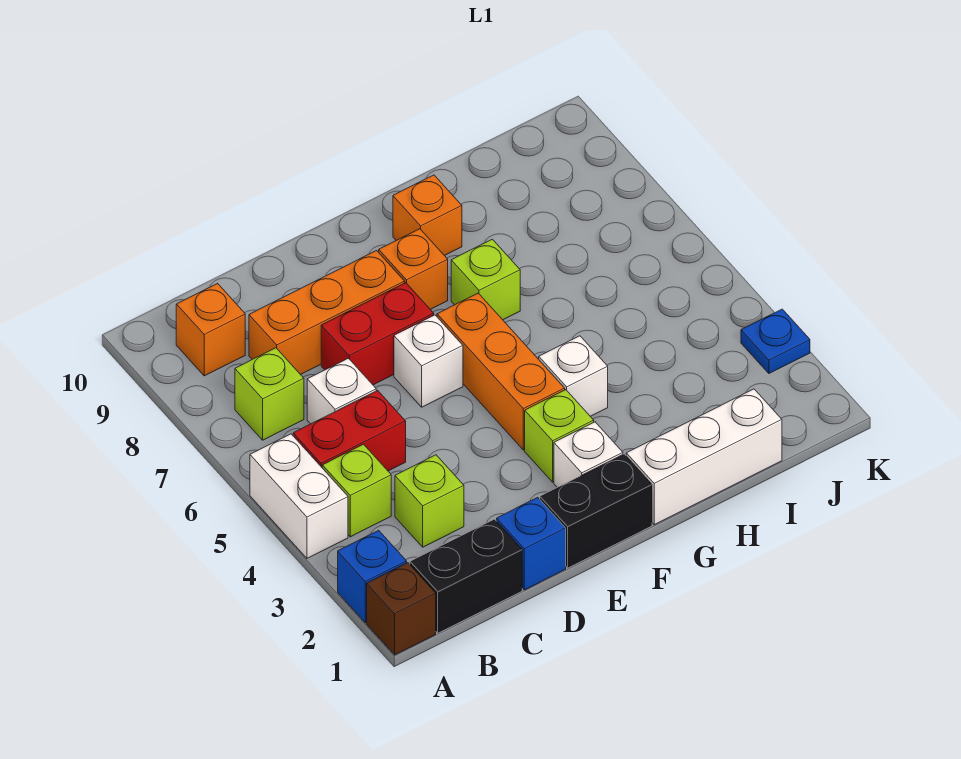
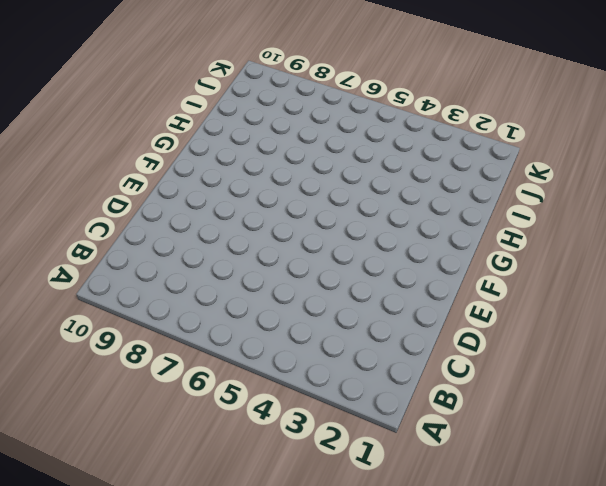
none -> brown 1x1 brick [367,563,436,655]
none -> blue 1x1 brick [338,530,407,623]
none -> white 1x2 brick [250,434,348,558]

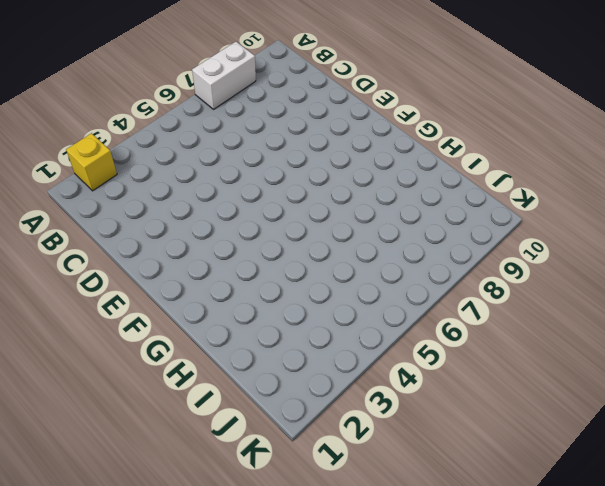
yellow 1x1 brick [66,133,117,191] -> blue 1x1 brick [338,530,407,623]
white 1x2 brick [192,42,256,109] -> white 1x2 brick moved to [250,434,348,558]
none -> brown 1x1 brick [367,563,436,655]
none -> black 1x2 brick [410,519,522,633]
none -> lime 1x1 brick [322,444,391,537]

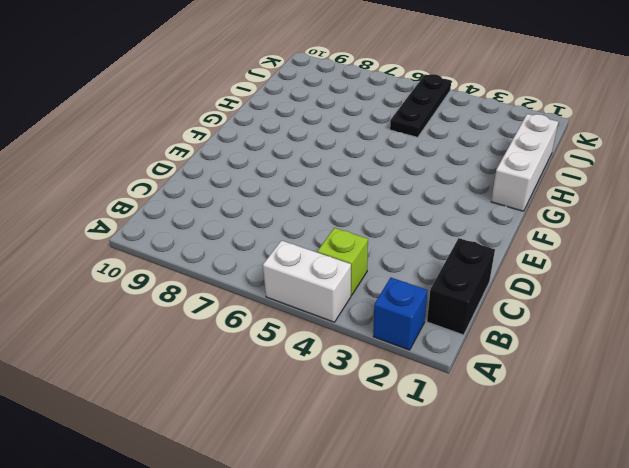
black 1x3 plate [390,74,451,137] -> none
none -> brown 1x1 brick [367,563,436,655]
none -> red 1x2 brick [293,390,406,471]
none -> lime 1x1 brick [235,348,304,440]

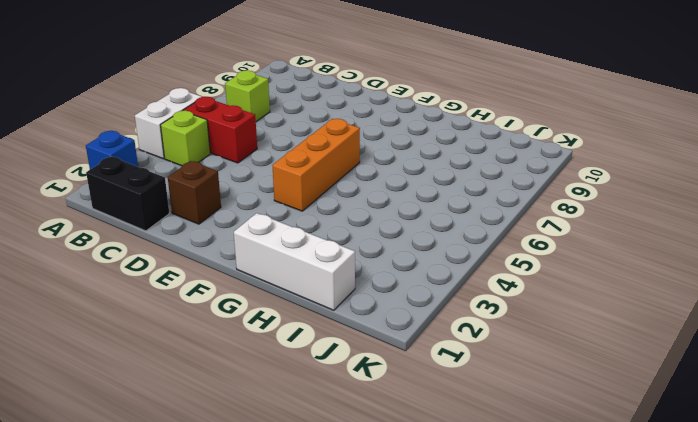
brown 1x1 brick [168,161,221,224] -> brown 1x1 brick moved to [367,563,436,655]
none -> orange 1x1 brick [176,283,245,376]
none -> lime 1x1 brick [395,455,464,547]
none -> white 1x1 brick [307,358,376,424]

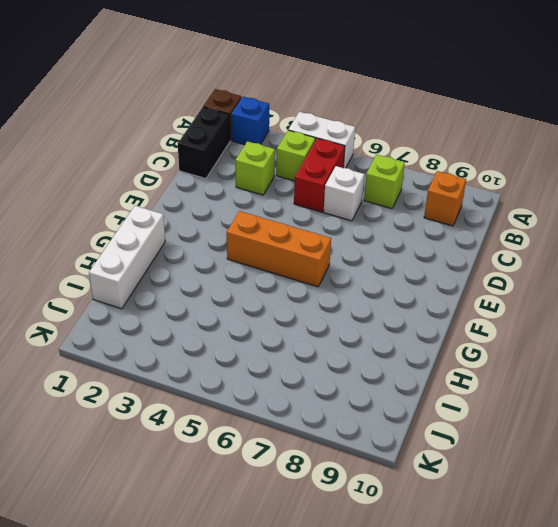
none -> orange 1x3 brick [249,251,404,375]
none -> blue 1x1 brick [497,497,566,590]
none -> red 1x2 brick [321,283,434,385]

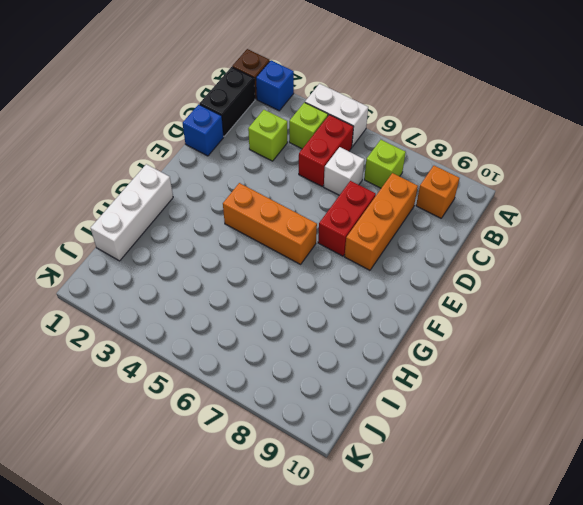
none -> black 1x2 brick [540,454,652,568]
none -> white 1x1 brick [394,315,463,407]
none -> white 1x1 brick [554,422,623,487]

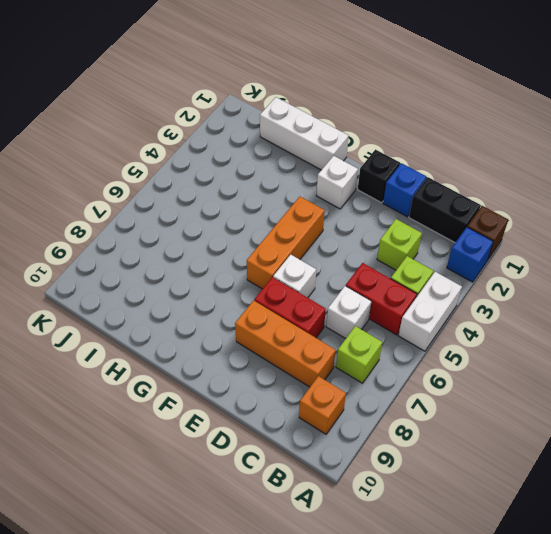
black 1x1 brick [358,150,400,203] -> black 1x2 brick [540,454,652,568]
none -> lime 1x1 brick [525,390,594,482]
none -> orange 1x1 brick [379,229,448,309]
none -> white 1x1 brick [539,336,608,416]

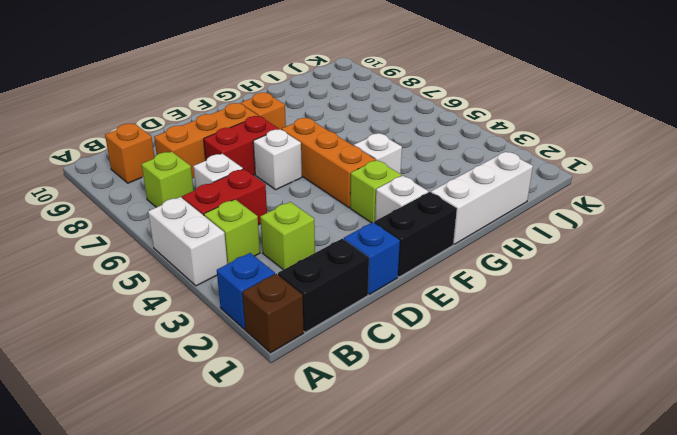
none -> lime 1x1 brick [451,239,520,320]
none -> orange 1x1 brick [393,175,462,256]
none -> blue 1x1 plate [741,309,810,373]

